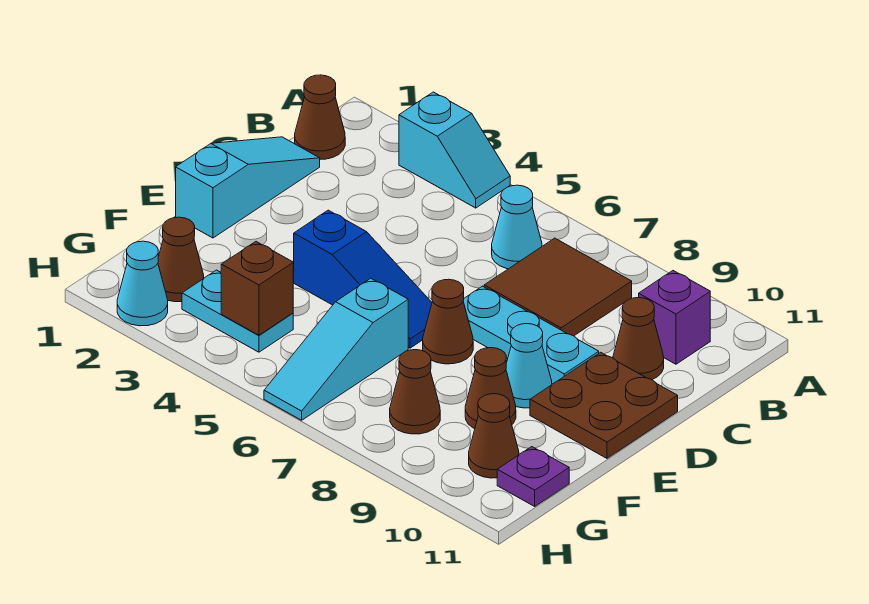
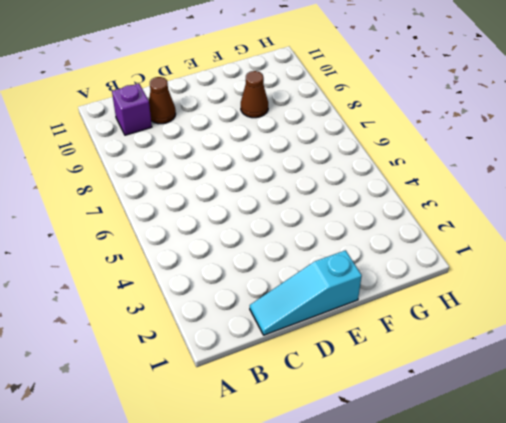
none -> cyan 1x2 slope [399,92,510,208]
none -> brown 1x1 cone [295,75,345,159]
none -> cyan 1x1 cone [492,185,542,269]

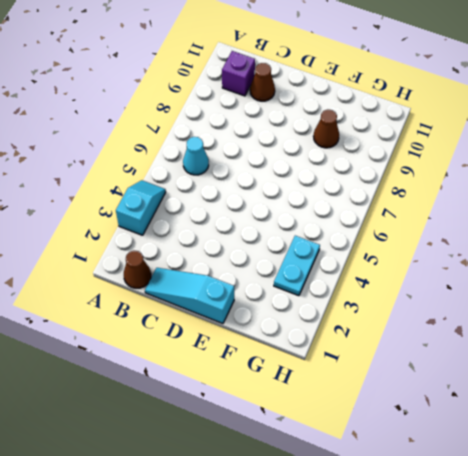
none -> brown 2x2 tile [484,238,632,336]
none -> cyan 1x3 plate [463,286,599,384]
none -> brown 2x2 plate [530,352,678,458]

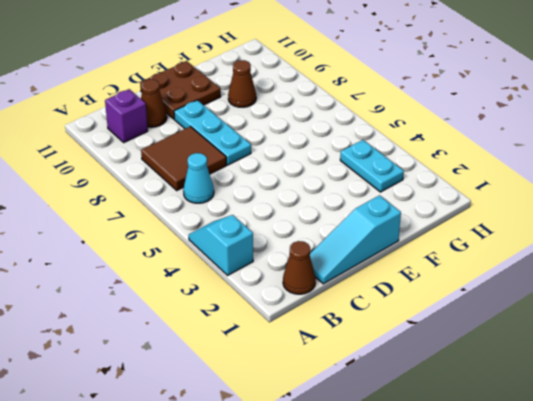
none -> blue 1x3 slope [293,210,432,348]
none -> brown 1x1 cone [423,279,473,364]
none -> cyan 1x1 cone [506,324,552,408]

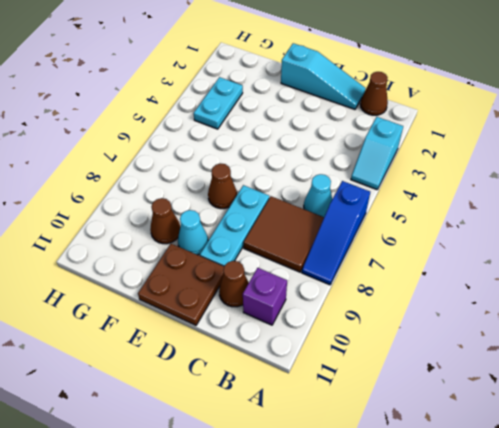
blue 1x3 slope [302,181,370,285] -> blue 1x3 slope moved to [293,210,432,348]
none -> cyan 1x3 slope [264,278,408,420]
none -> brown 1x1 cone [158,217,204,302]
none -> brown 1x1 cone [390,350,440,434]

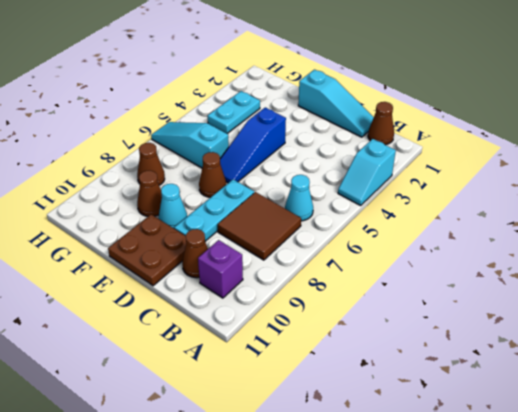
none -> brown 1x1 cone [158,217,204,302]
none -> brown 1x1 cone [469,394,519,478]
none -> purple 1x1 plate [497,447,569,506]

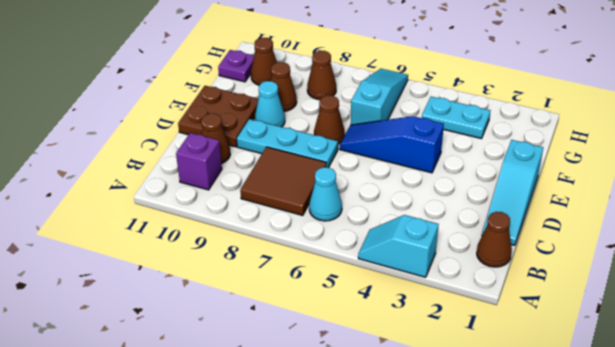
none -> brown 1x1 cone [158,217,204,302]
none -> cyan 1x1 cone [117,241,168,326]
none -> brown 1x1 brick [221,242,293,335]

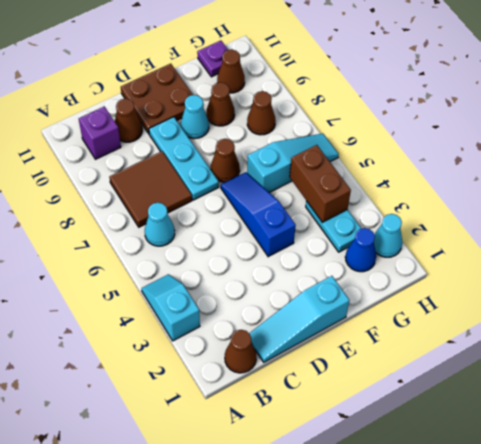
blue 1x1 cone [345,228,376,272] -> brown 1x1 cone [158,217,204,302]
brown 1x2 brick [290,145,351,223] -> brown 1x1 brick [221,242,293,335]

